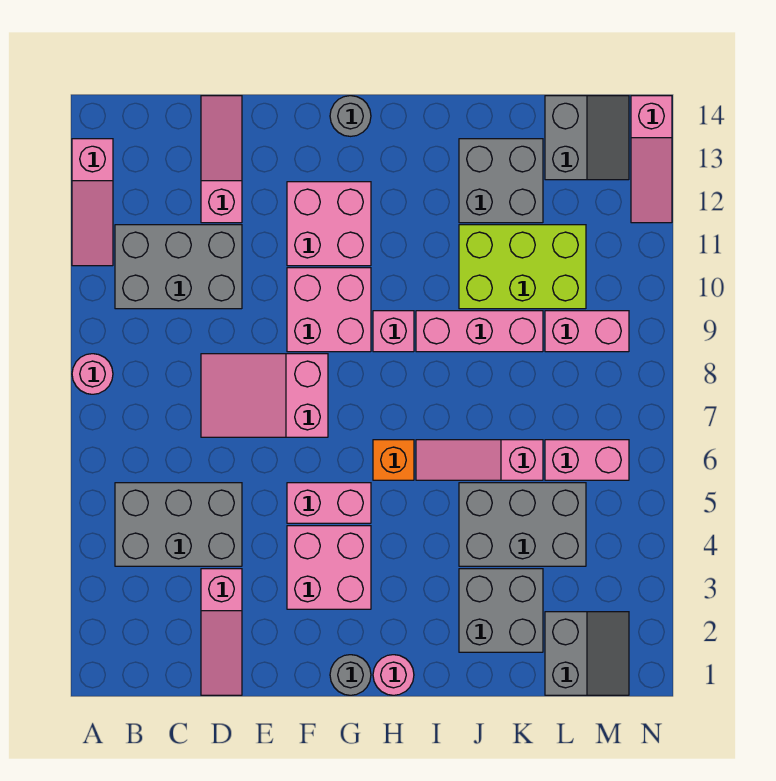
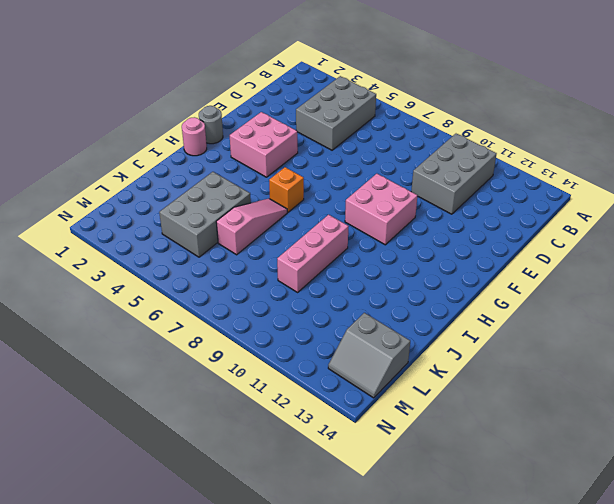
none -> pink 1x1 round brick [72,354,113,394]
none -> pink 1x3 slope [72,139,113,266]
none -> pink 1x3 slope [201,569,242,695]

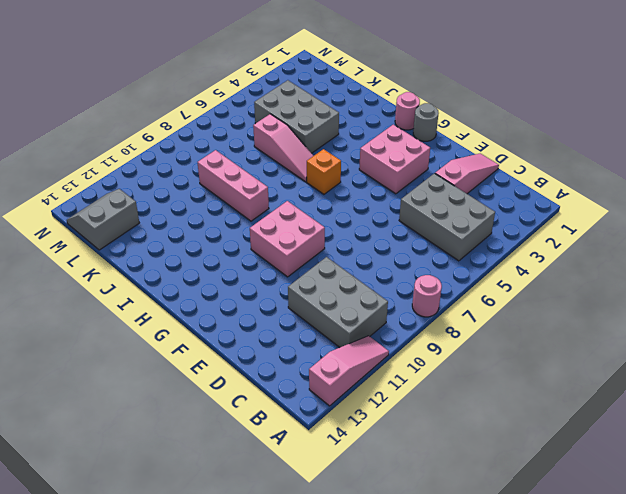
none -> pink 2x3 slope [201,354,328,437]
none -> pink 1x3 slope [201,96,242,223]
none -> pink 1x2 brick [287,483,371,523]

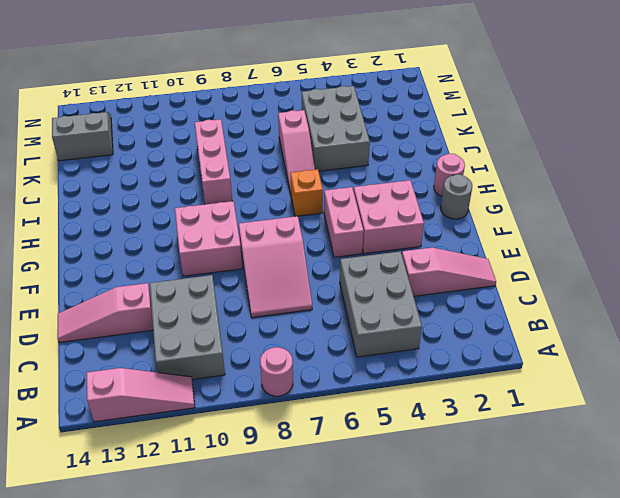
none -> pink 2x2 brick [287,182,371,266]
none -> grey 1x1 round brick [330,96,371,136]
none -> pink 1x1 brick [373,311,414,352]

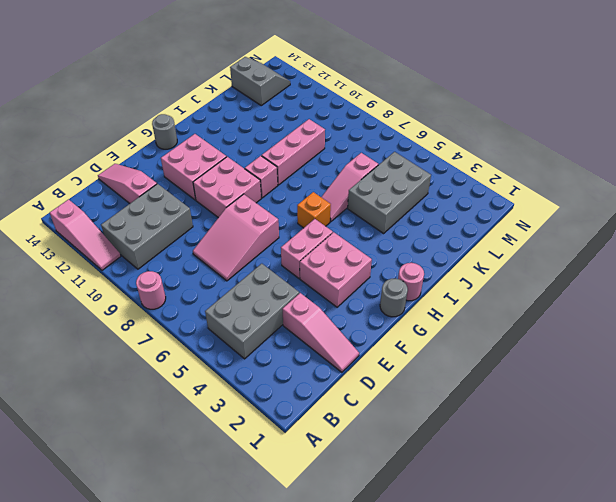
none -> grey 2x2 brick [459,569,543,652]
none -> lime 2x3 brick [459,225,586,309]
none -> grey 2x2 brick [459,139,543,223]

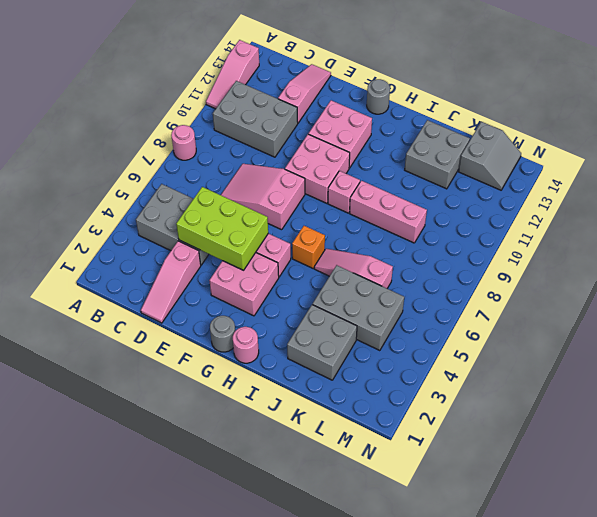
lime 2x3 brick [176,187,268,270] -> lime 2x3 brick moved to [459,225,586,309]
none -> grey 2x2 slope [545,612,629,695]
none -> pink 1x2 brick [545,440,629,480]
none -> pink 1x2 brick [545,311,629,352]

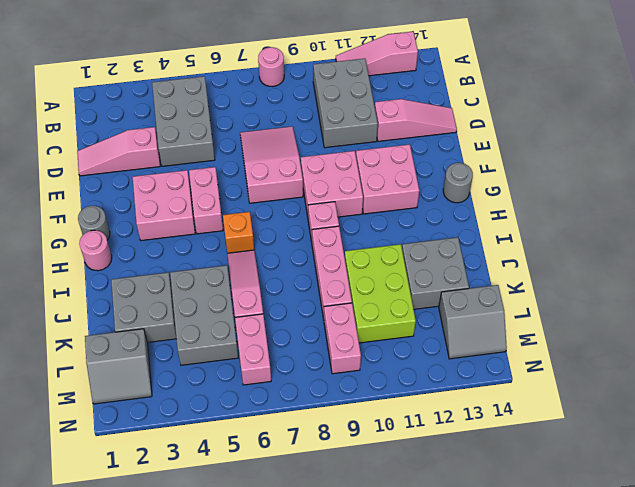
none -> pink 1x3 slope [631,96,672,223]

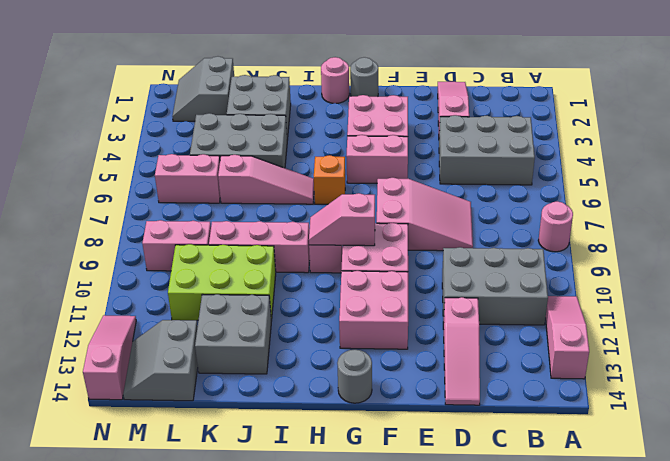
pink 1x2 slope [309,193,375,246] -> none

